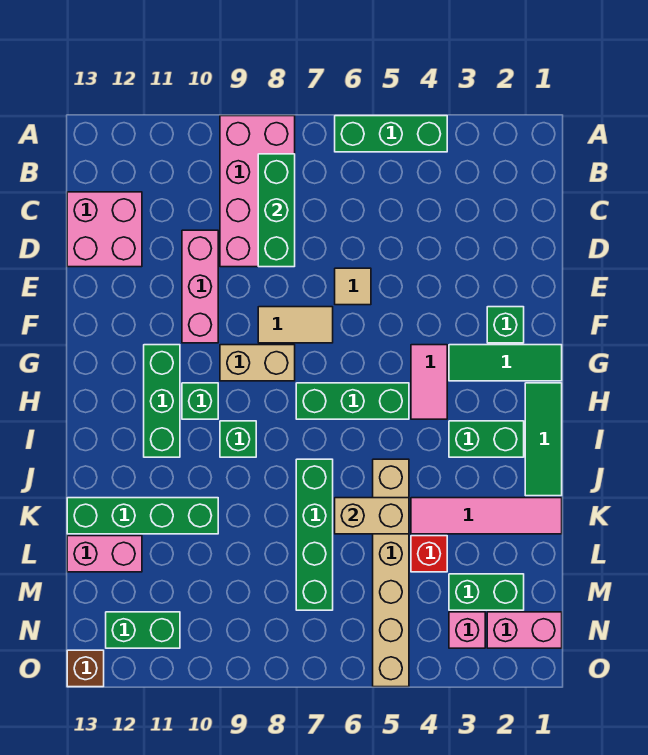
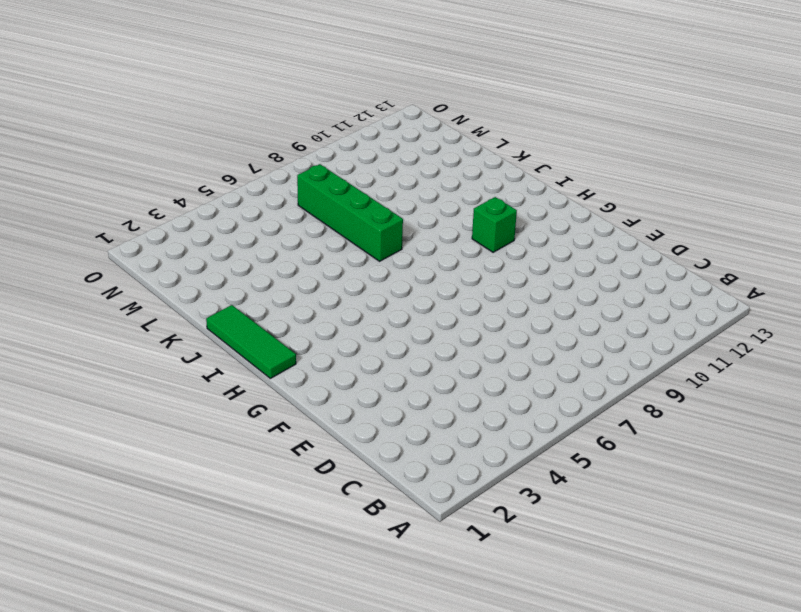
none -> green 1x3 brick [335,116,447,152]
none -> pink 2x4 brick [220,116,295,267]
none -> pink 2x2 brick [67,192,142,267]

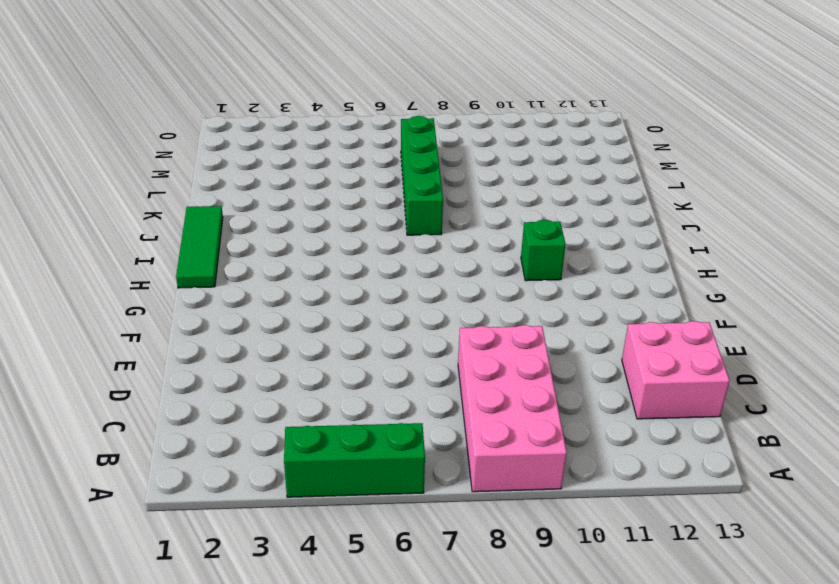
none -> pink 1x3 brick [182,230,218,343]
none -> tan 1x1 tile [335,268,371,305]
none -> green 1x1 brick [487,307,524,343]

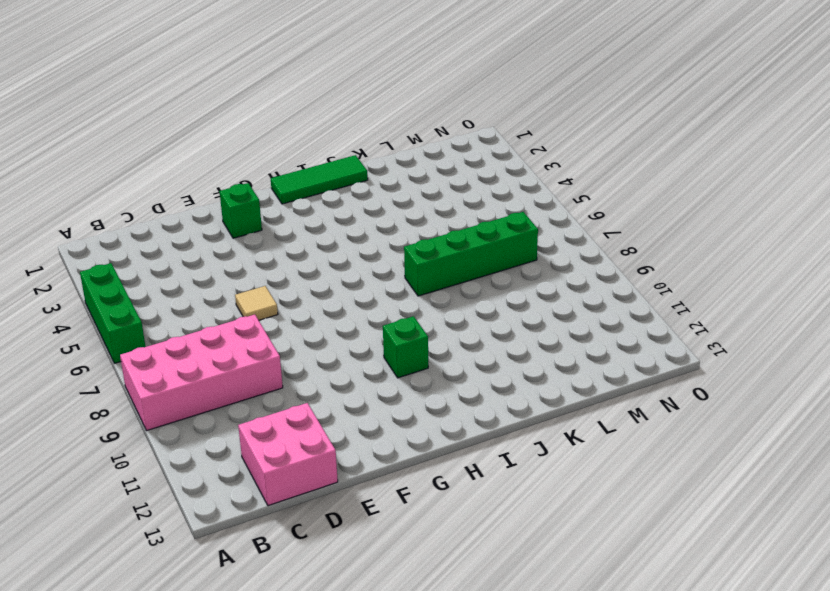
none -> pink 1x3 brick [182,230,218,343]
none -> tan 1x2 tile [258,307,333,343]
none -> green 1x3 tile [449,345,562,381]

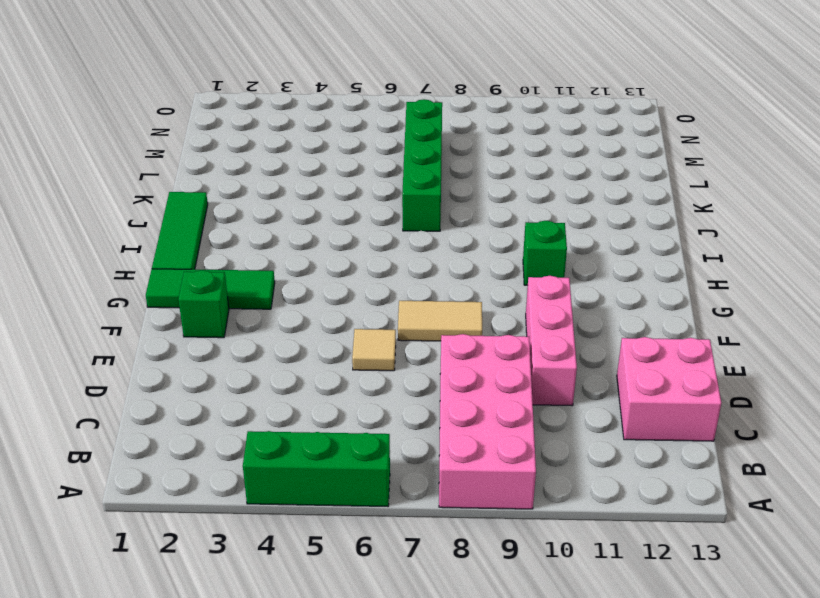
none -> pink 1x2 tile [411,345,447,419]
none -> tan 1x2 brick [220,345,295,381]
none -> green 1x3 brick [144,345,180,457]

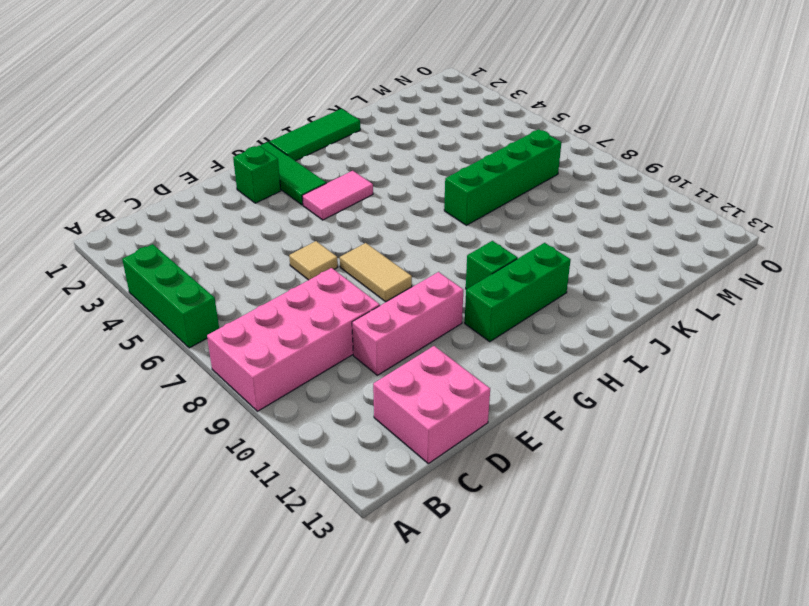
none -> tan 1x2 brick [220,345,295,381]
none -> green 1x3 brick [296,383,409,419]
none -> green 1x2 brick [449,421,524,457]

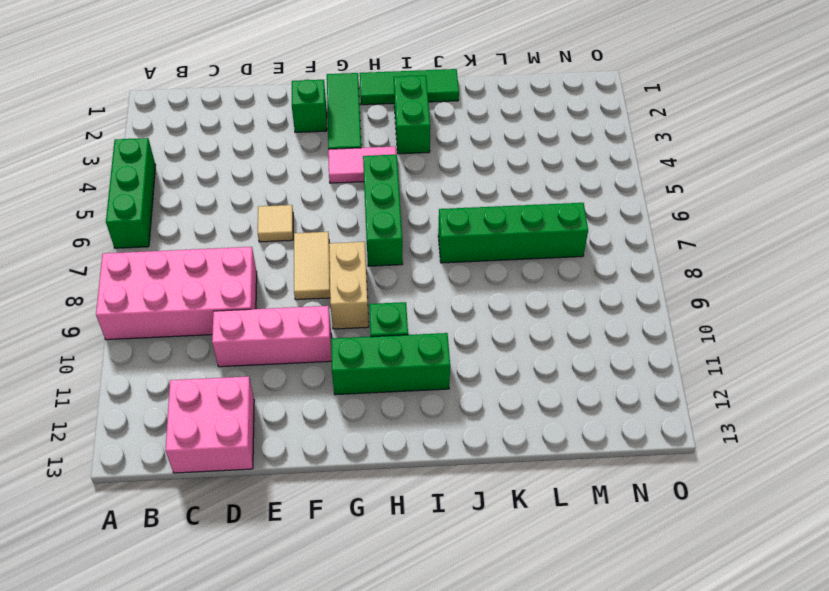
none -> green 1x1 brick [220,421,256,457]
none -> tan 1x6 brick [373,459,409,687]
none -> pink 1x4 tile [411,498,562,534]

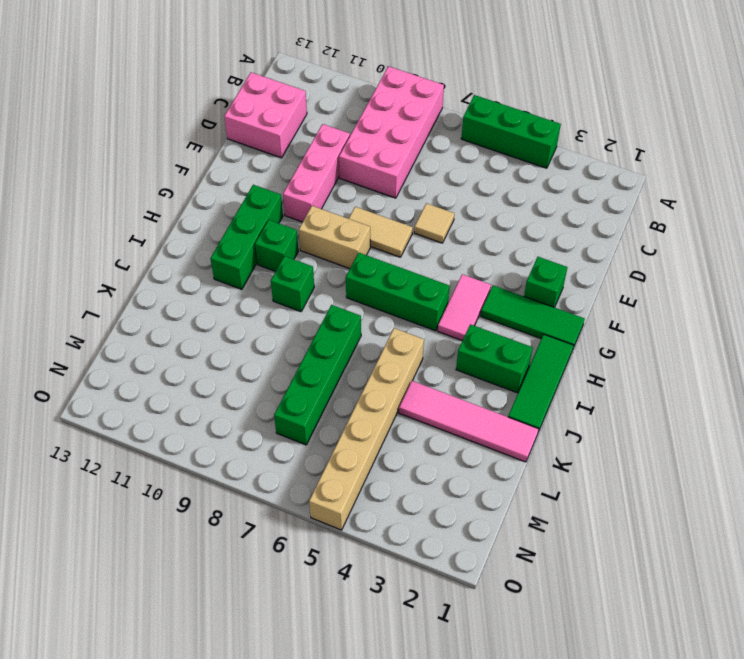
none -> green 1x4 brick [67,498,218,534]
none -> red 1x1 brick [411,536,447,572]
none -> pink 1x2 brick [67,536,142,572]

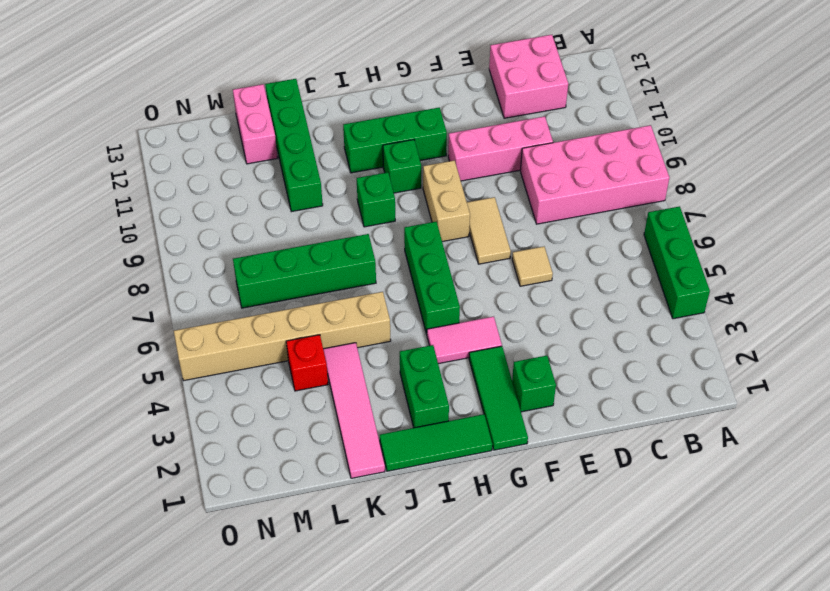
none -> green 1x2 brick [449,574,524,610]
none -> pink 1x2 brick [487,612,562,648]
none -> pink 1x1 brick [449,612,485,648]

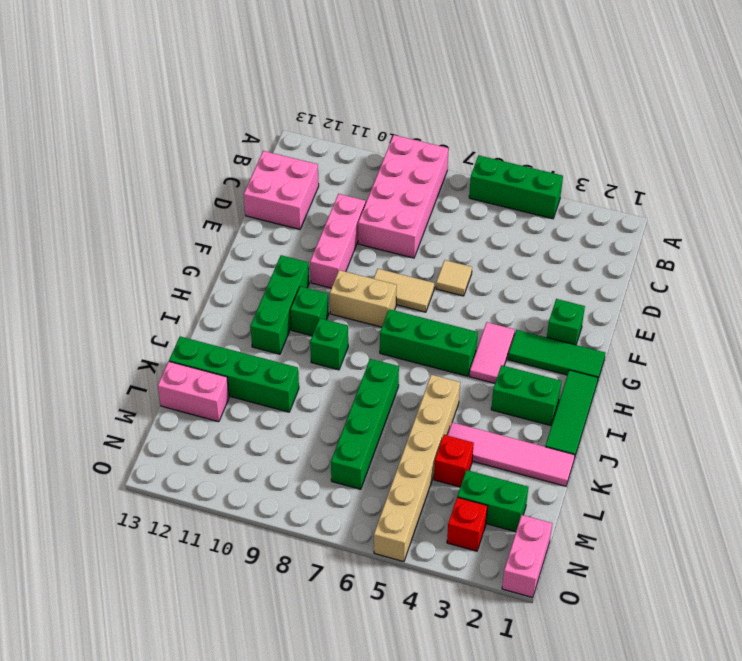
pink 1x2 brick [502,515,552,598] -> pink 1x2 brick turned to [487,612,562,648]
red 1x1 brick [447,497,488,551] -> pink 1x1 brick [449,612,485,648]
none -> green 1x2 brick [106,612,180,648]
none -> brown 1x1 brick [67,650,104,687]
none -> green 1x3 brick [258,154,295,267]

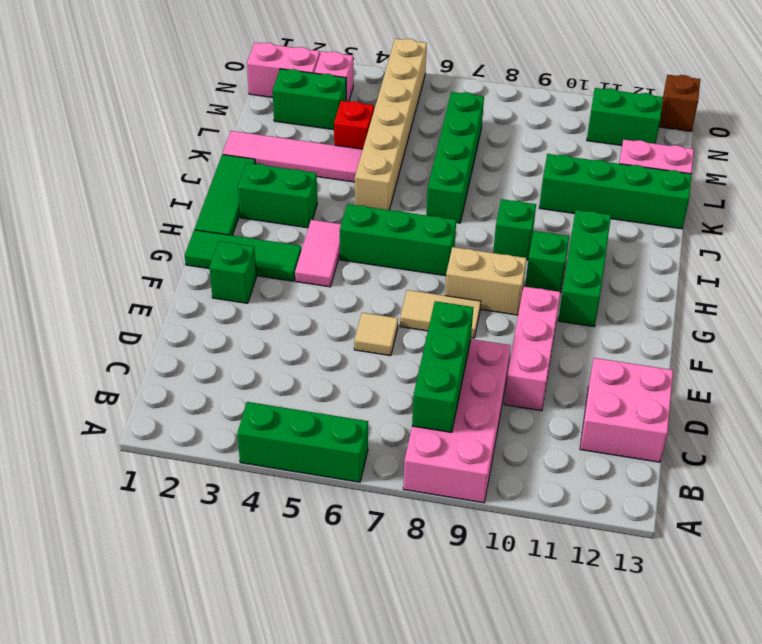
none -> tan 1x2 brick [335,498,409,534]

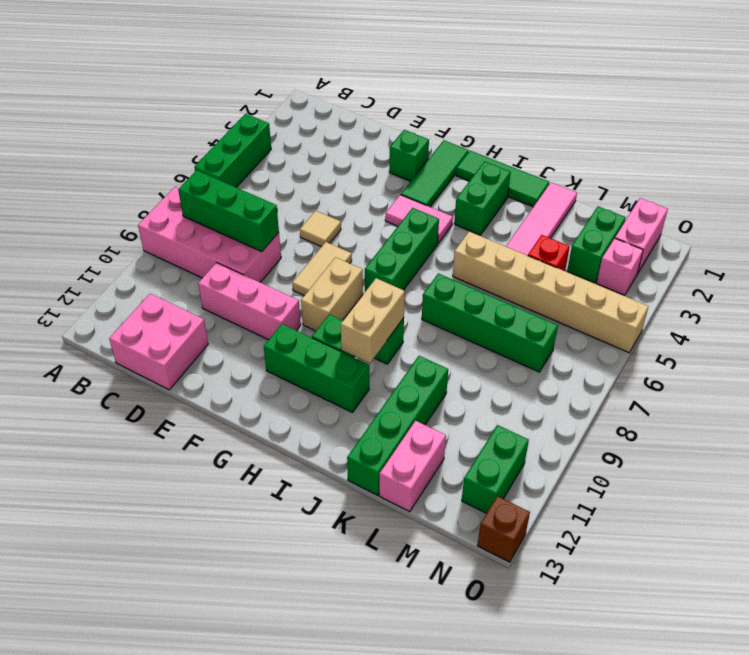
tan 1x2 brick [341,278,405,363] -> tan 1x2 brick moved to [335,498,409,534]

